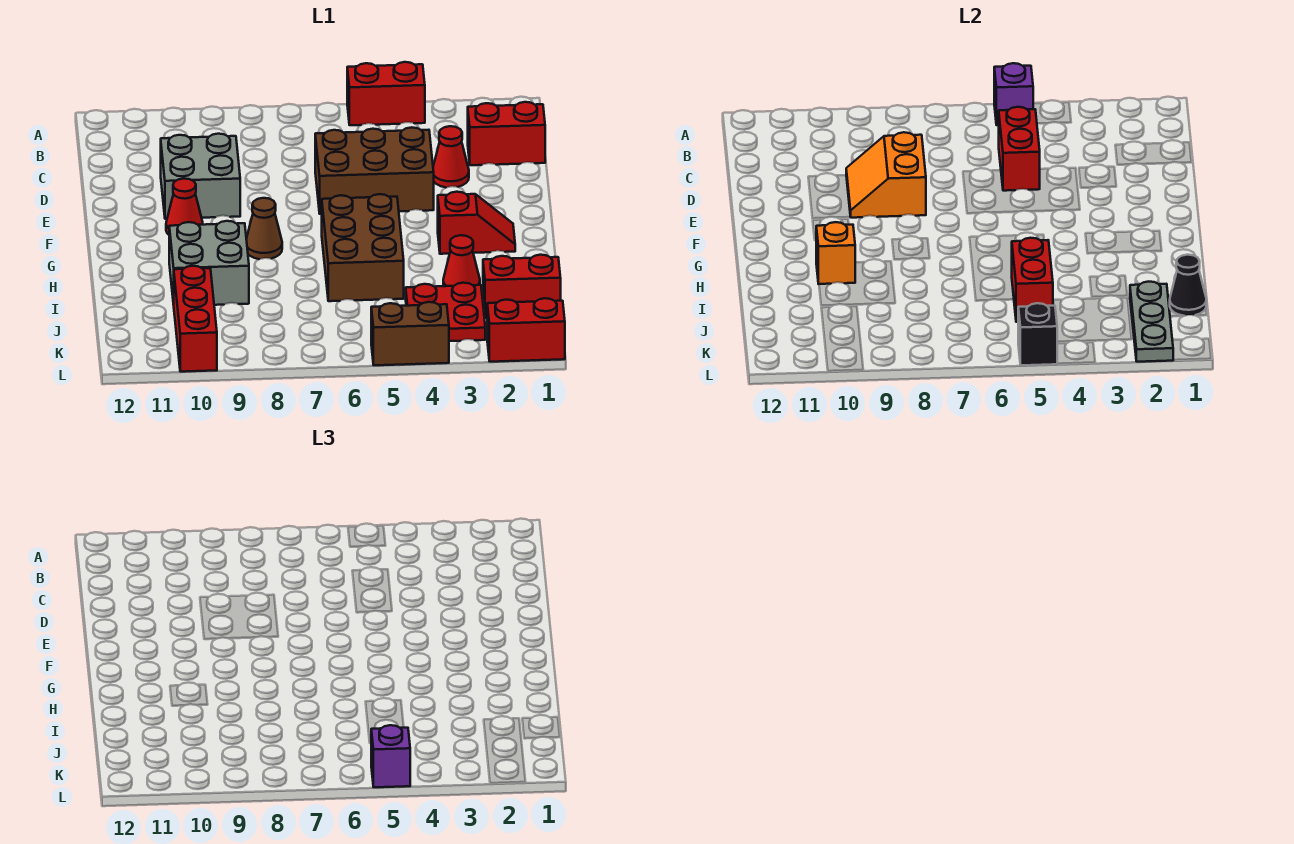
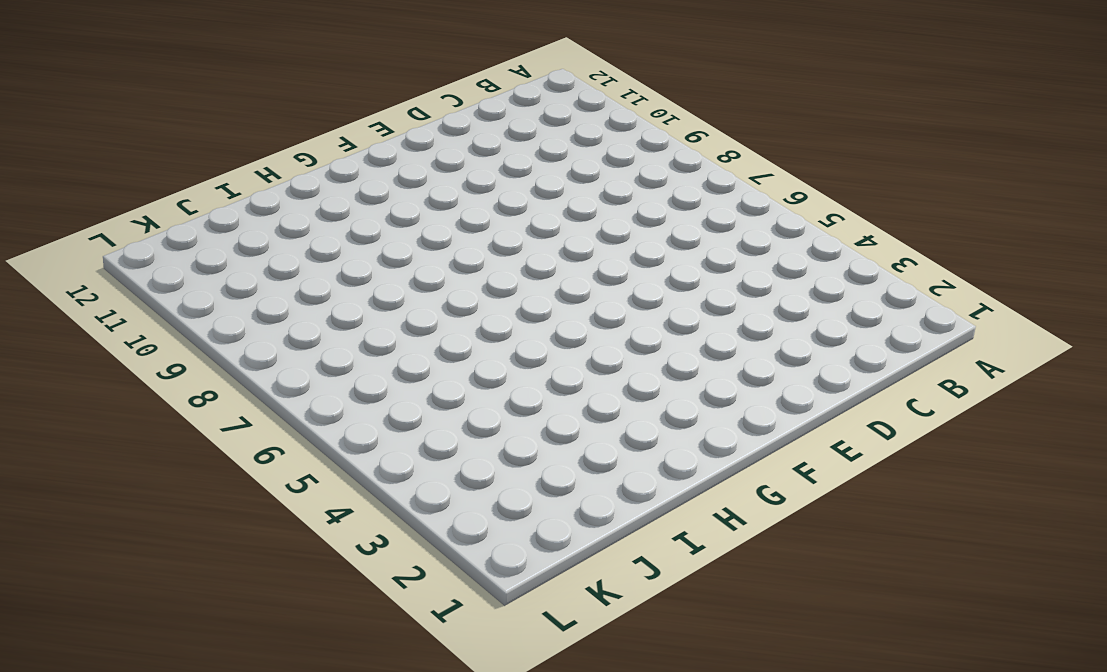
none -> red 1x2 brick [347,62,425,125]
none -> red 1x2 brick [468,102,545,165]
none -> red 1x1 cone [433,126,469,187]

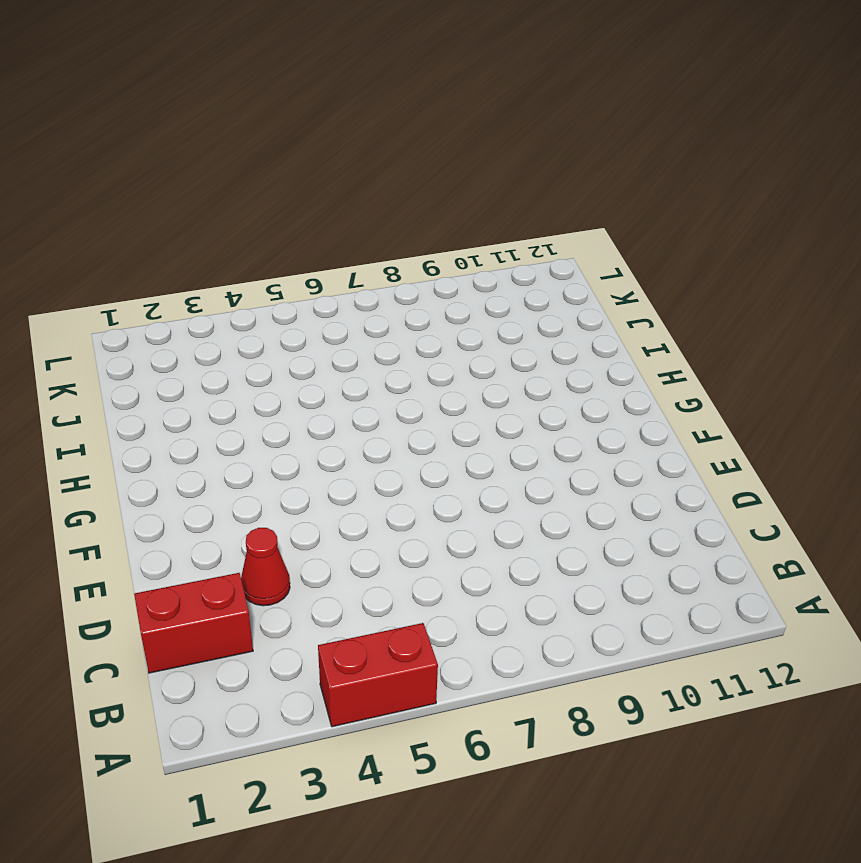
none -> brown 2x3 brick [315,127,434,214]
none -> grey 2x2 brick [161,134,240,219]
none -> red 1x1 cone [166,179,203,235]

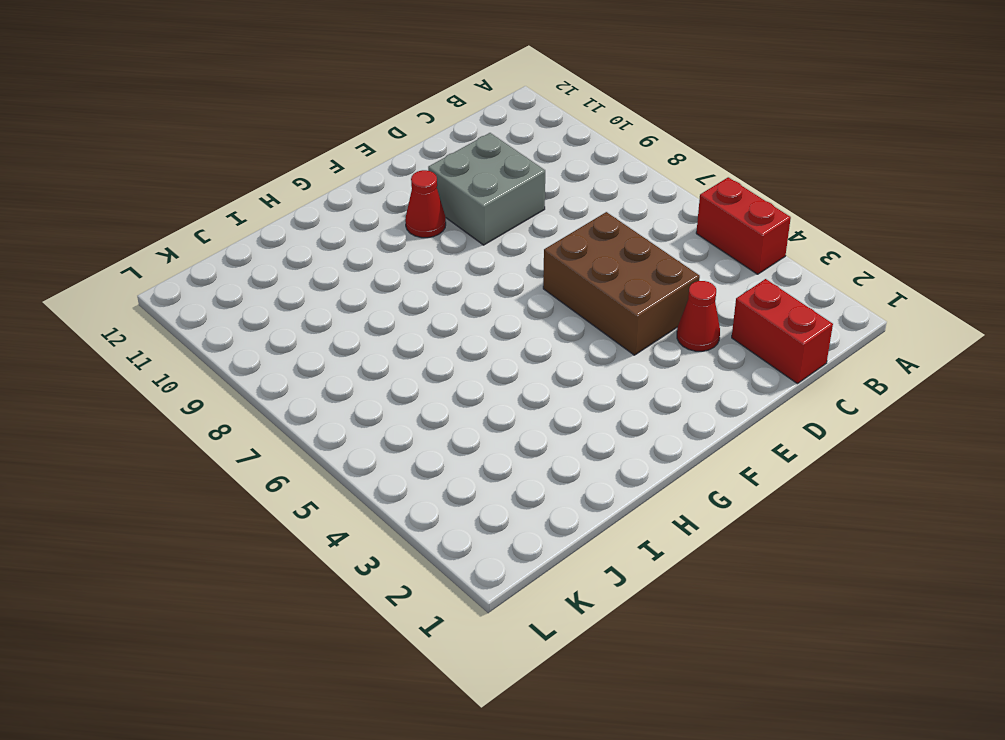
none -> red 1x2 slope [438,192,515,254]
none -> brown 2x3 brick [322,194,404,301]
none -> brown 1x1 cone [246,198,282,259]

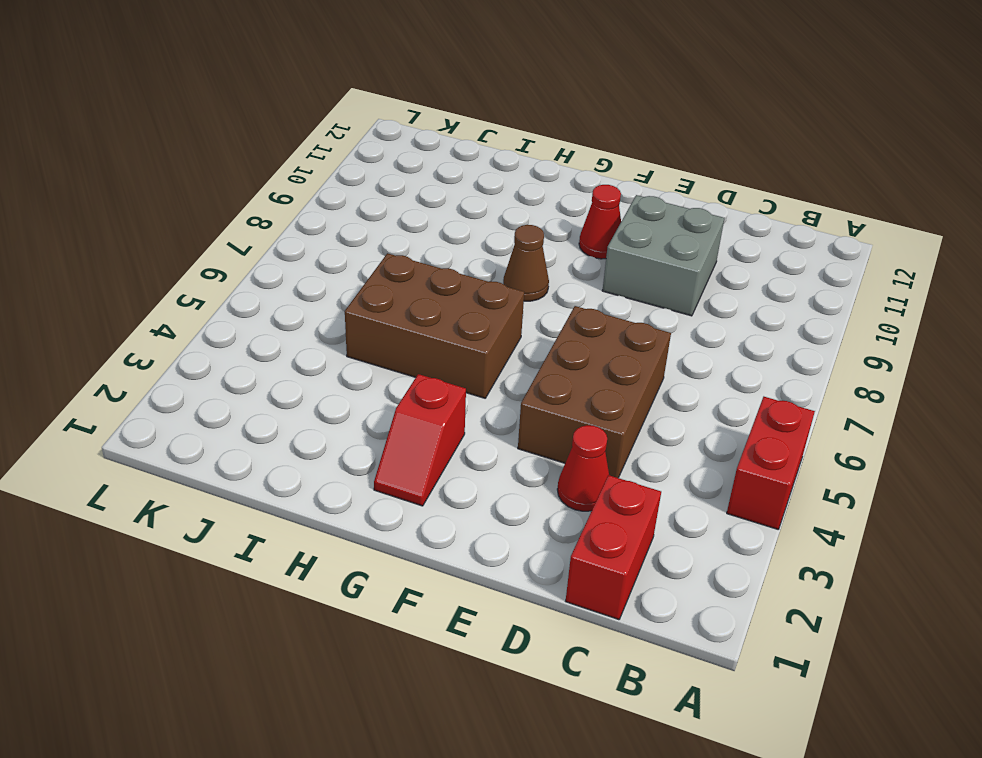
none -> grey 2x2 brick [169,221,249,305]
none -> red 1x1 cone [443,235,480,286]
none -> red 1x2 brick [483,255,561,318]

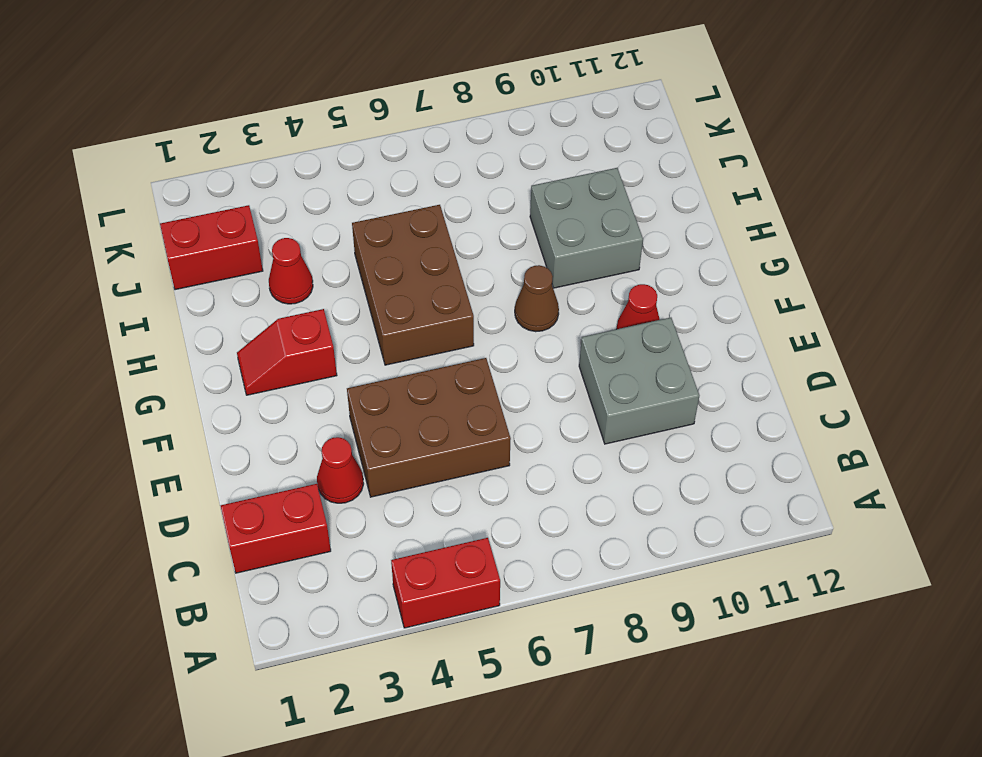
none -> red 2x2 plate [406,283,485,341]
none -> red 1x3 brick [174,266,217,372]
none -> red 1x2 brick [487,298,565,362]

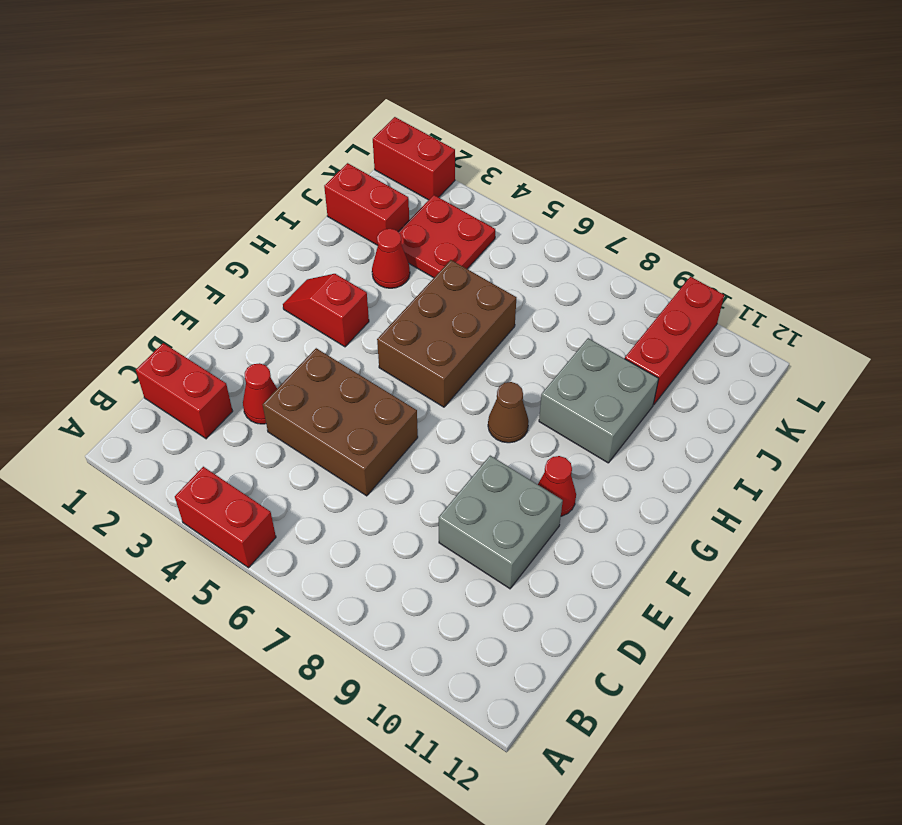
none -> brown 1x2 brick [371,302,449,365]
none -> purple 1x1 brick [994,63,1033,125]
none -> red 1x2 brick [999,107,1040,191]

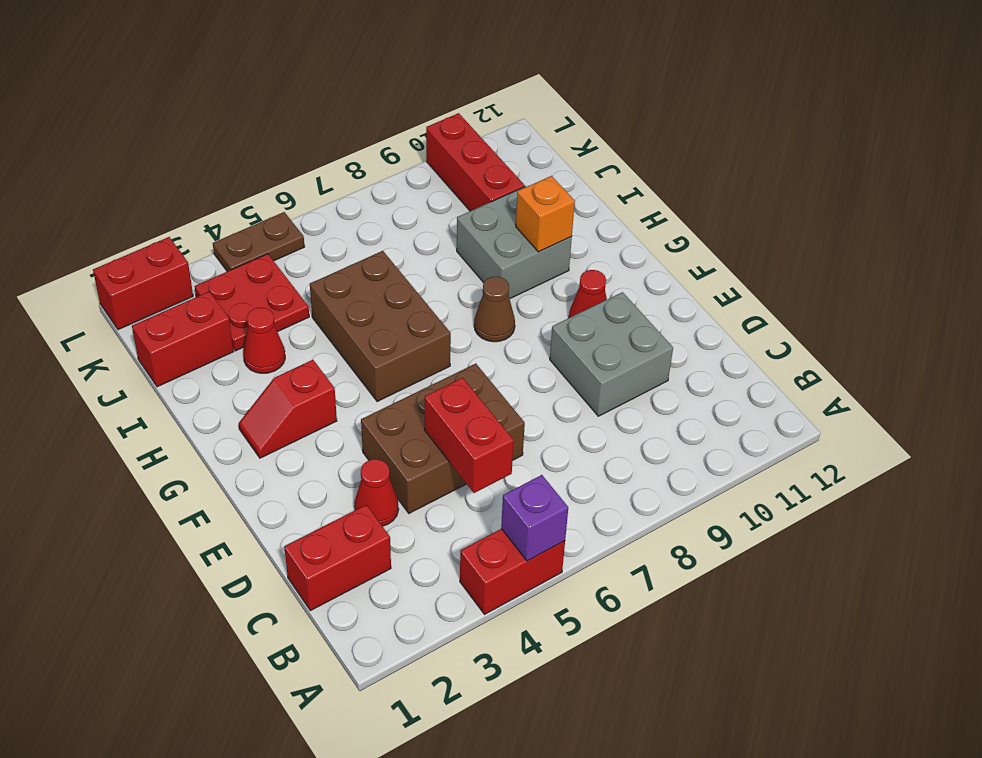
brown 1x2 plate [213,212,304,271] -> brown 1x2 brick [371,302,449,365]
none -> orange 2x2 slope [846,132,926,218]
none -> red 1x2 brick [1012,238,1053,322]
none -> black 1x1 cone [1170,255,1206,316]

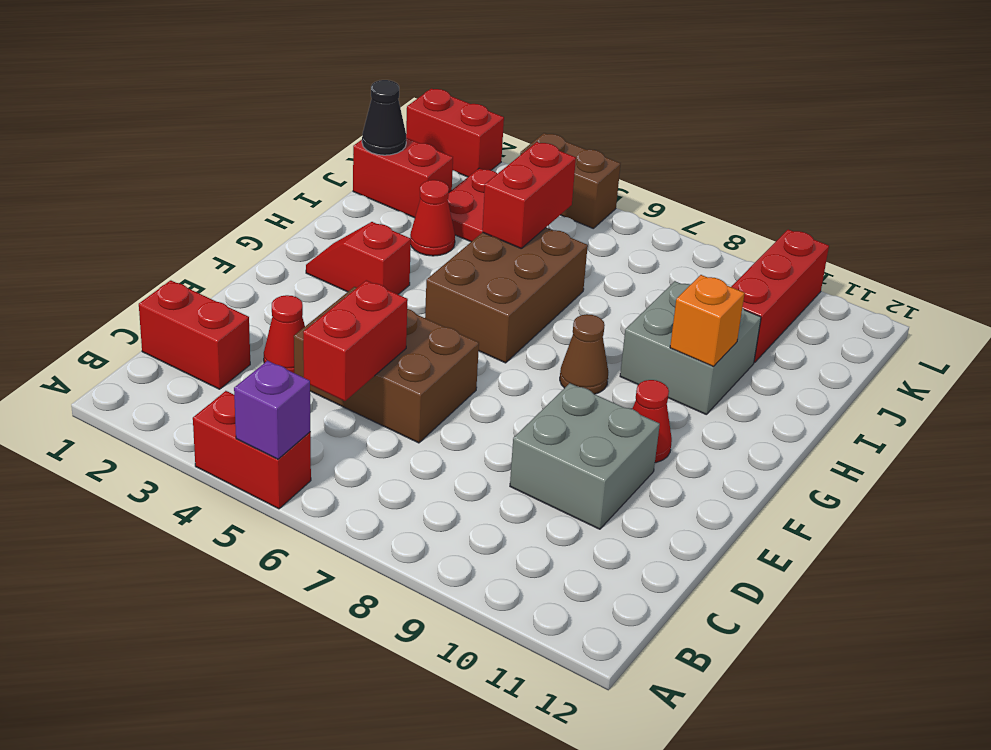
none -> orange 2x2 slope [846,132,926,218]
none -> grey 1x3 plate [1130,282,1173,362]
none -> black 1x1 brick [1018,303,1057,365]

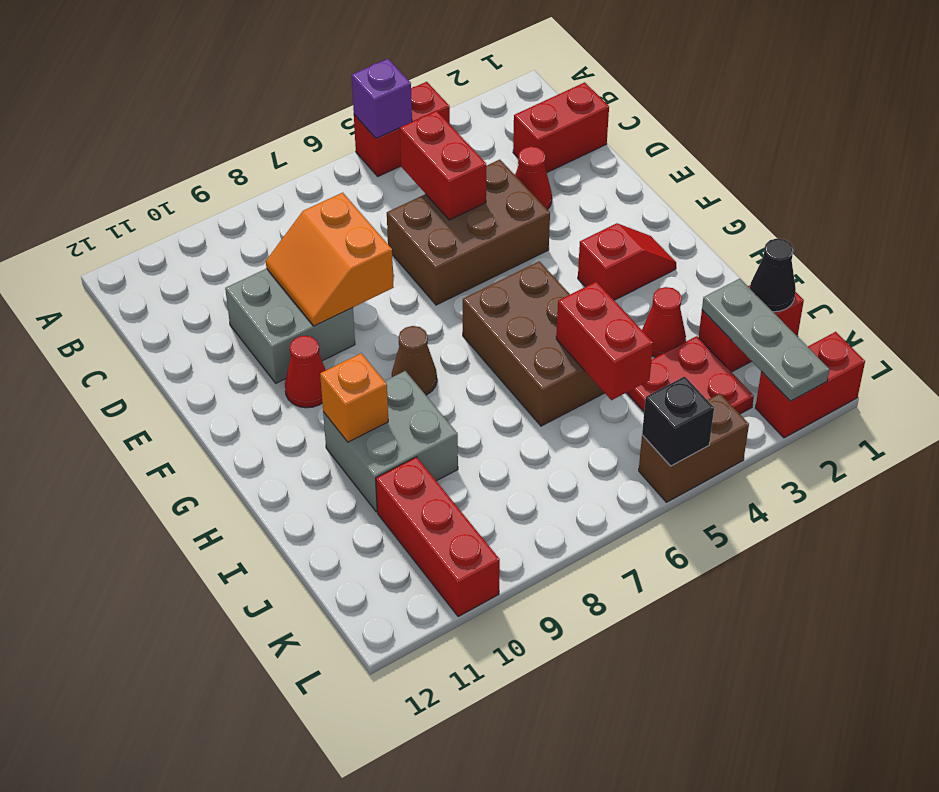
none -> purple 1x1 brick [371,725,410,787]

